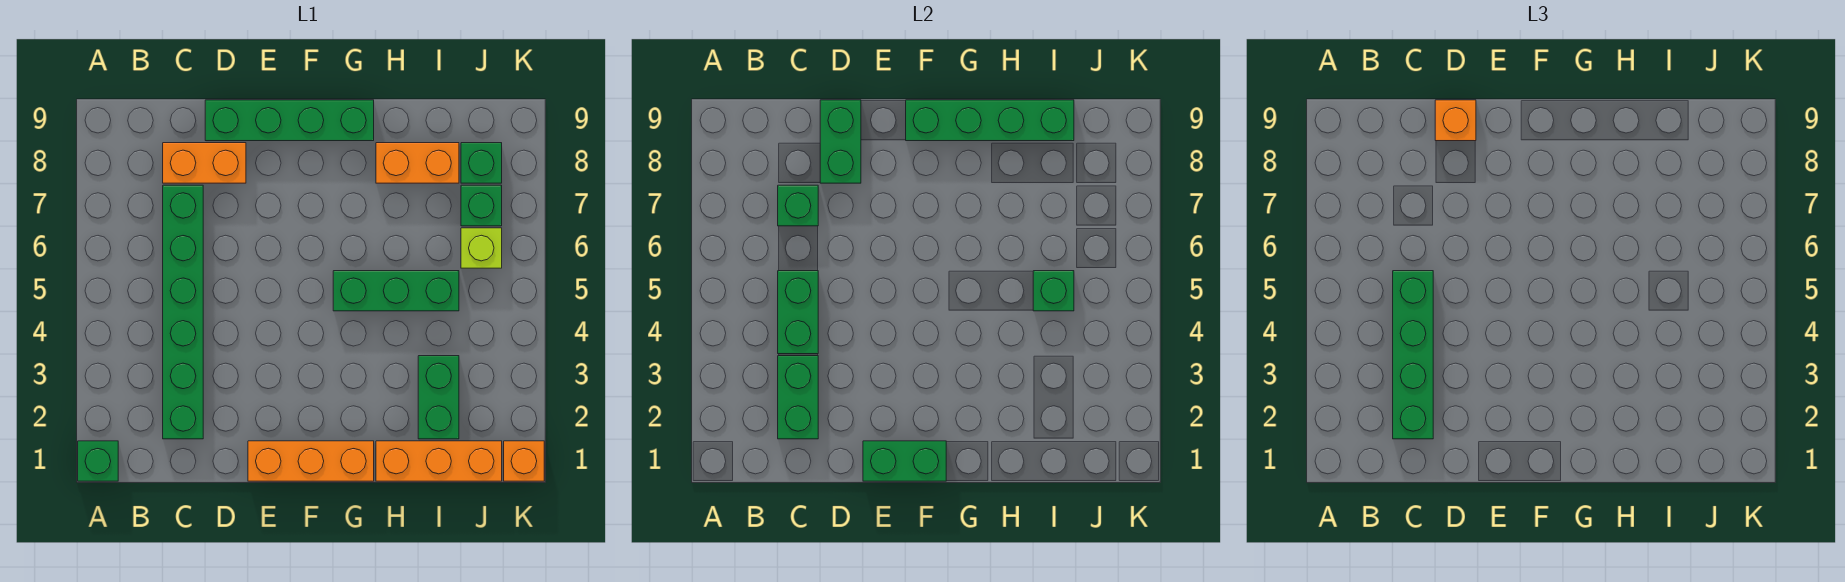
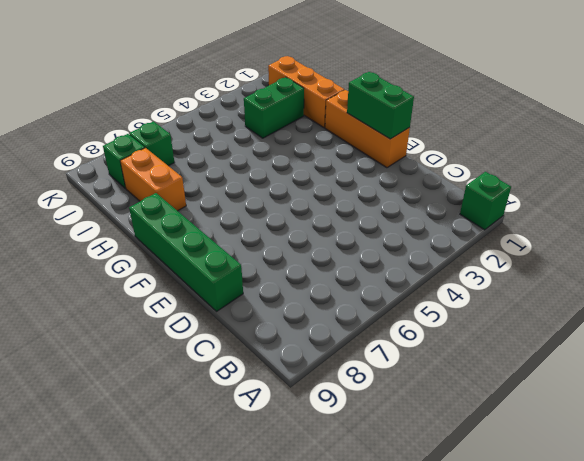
none -> green 1x6 brick [163,185,203,439]
none -> orange 1x2 brick [163,143,246,183]
none -> green 1x3 brick [333,271,459,311]

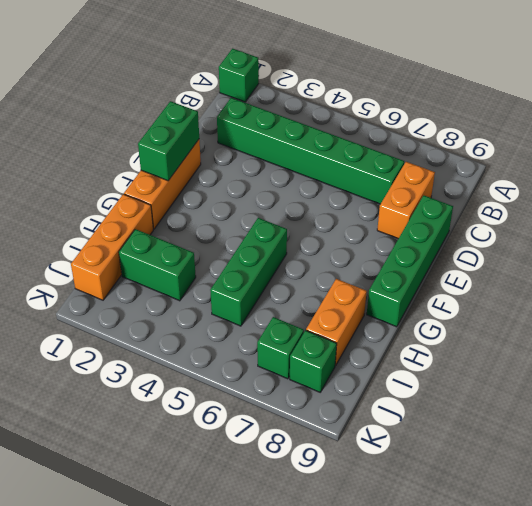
none -> lime 1x1 brick [461,228,502,268]
none -> orange 1x1 brick [504,441,544,481]
none -> green 1x2 brick [778,356,818,439]

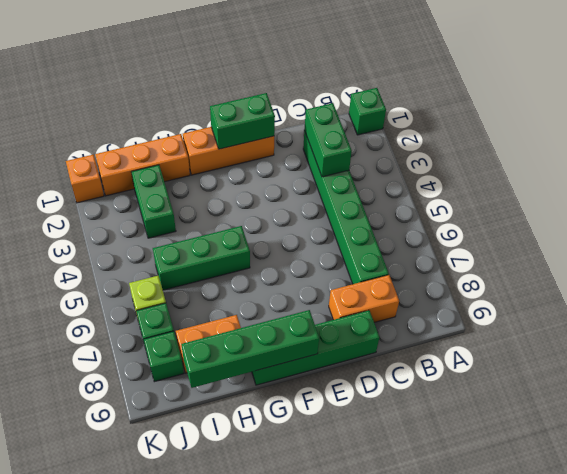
none -> green 1x2 brick [778,271,818,354]
none -> green 1x1 brick [778,185,818,226]
none -> green 1x2 brick [820,100,861,183]

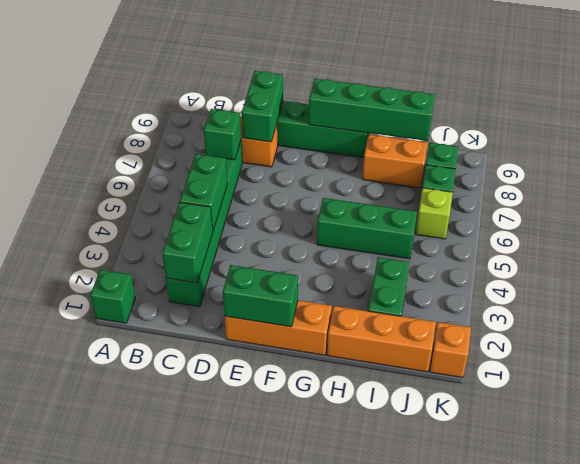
none -> green 1x1 brick [1033,271,1074,311]
none -> green 1x4 brick [1393,271,1433,439]
none -> orange 1x1 brick [1435,100,1476,141]

